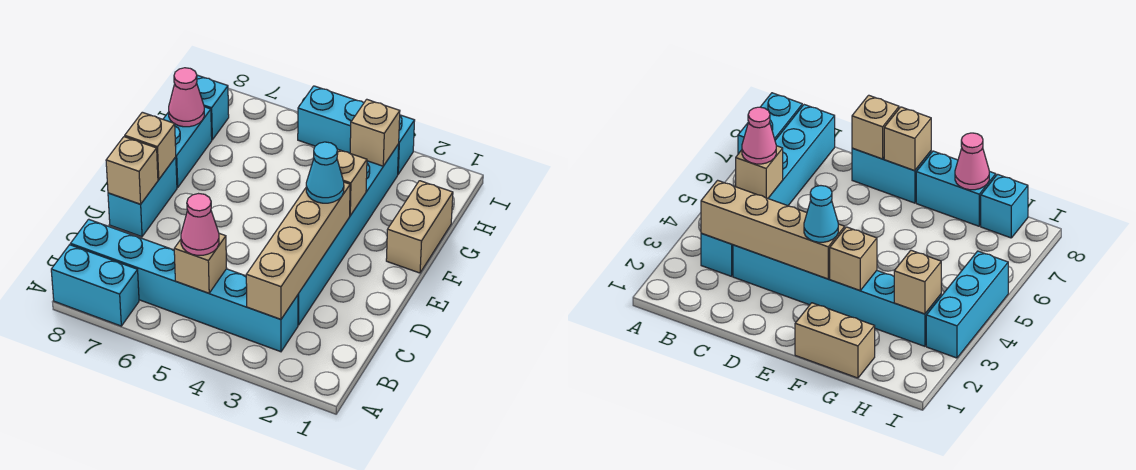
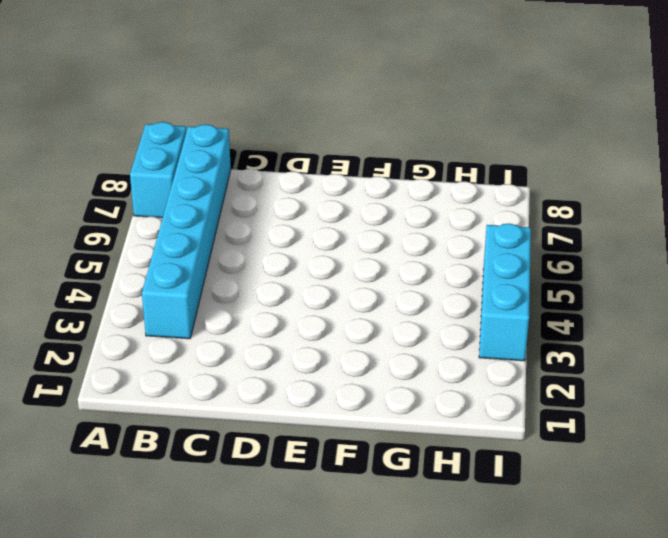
none -> cyan 1x6 brick [298,144,399,325]
none -> cyan 1x2 brick [108,157,177,237]
none -> tan 1x2 brick [386,181,453,273]

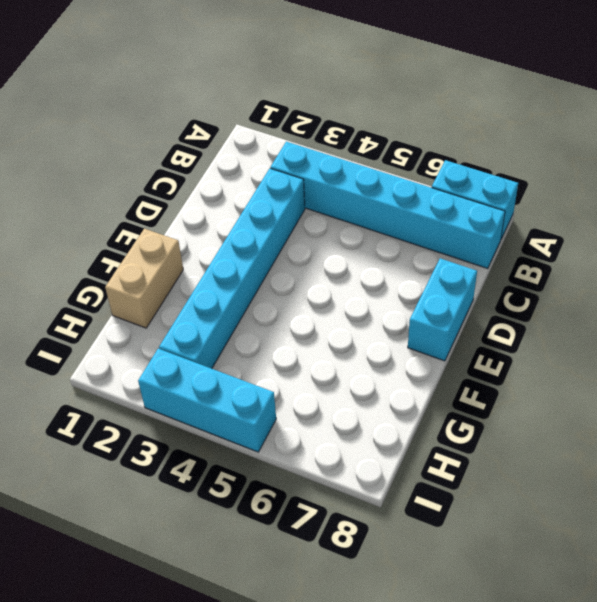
none -> cyan 1x2 brick [163,107,212,188]
none -> cyan 1x1 brick [197,75,229,140]
none -> tan 1x4 brick [246,182,350,319]

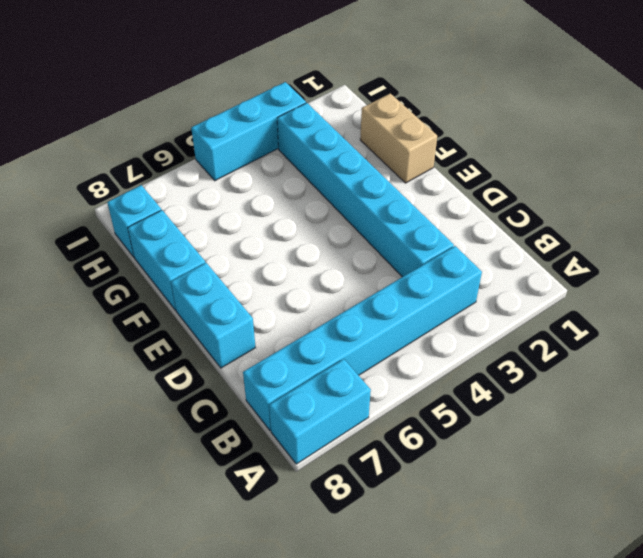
none -> tan 1x4 brick [246,182,350,319]
none -> tan 1x1 brick [174,233,227,293]
none -> tan 1x1 brick [106,137,158,204]

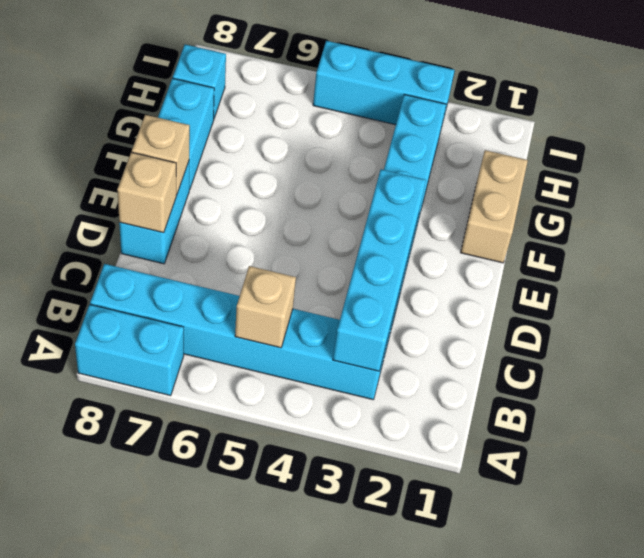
cyan 1x4 brick [333,169,426,371] -> tan 1x4 brick [246,182,350,319]
none -> tan 1x1 brick [337,150,367,215]
none -> pink 1x1 cone [169,68,204,127]
none -> tan 1x1 brick [350,99,400,166]

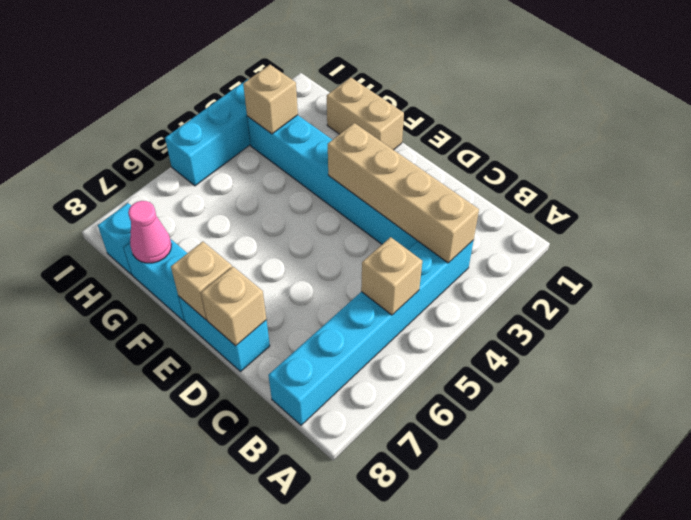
none -> cyan 1x2 brick [51,245,139,326]
none -> tan 1x1 brick [337,150,367,215]
none -> pink 1x1 cone [181,194,219,255]

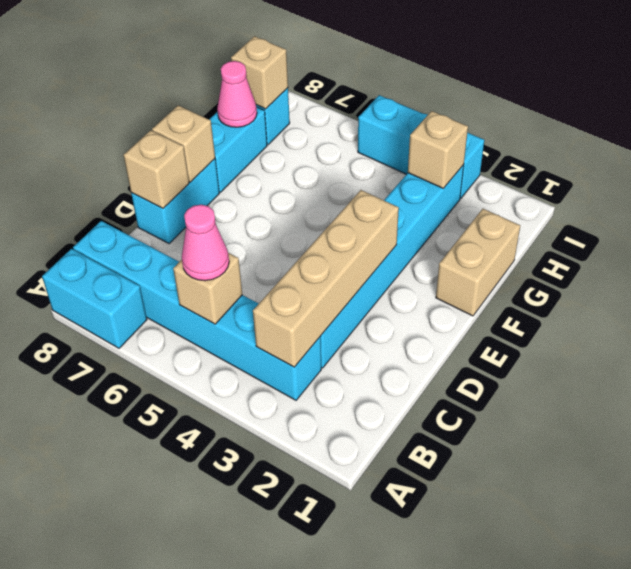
tan 1x1 brick [231,36,288,109] -> tan 1x1 brick moved to [337,150,367,215]
none -> cyan 1x1 cone [306,142,344,203]

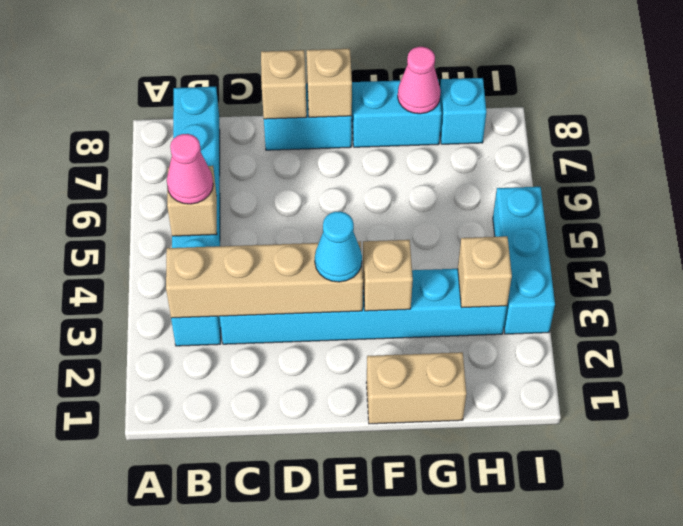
none -> cyan 1x2 brick [51,245,139,326]

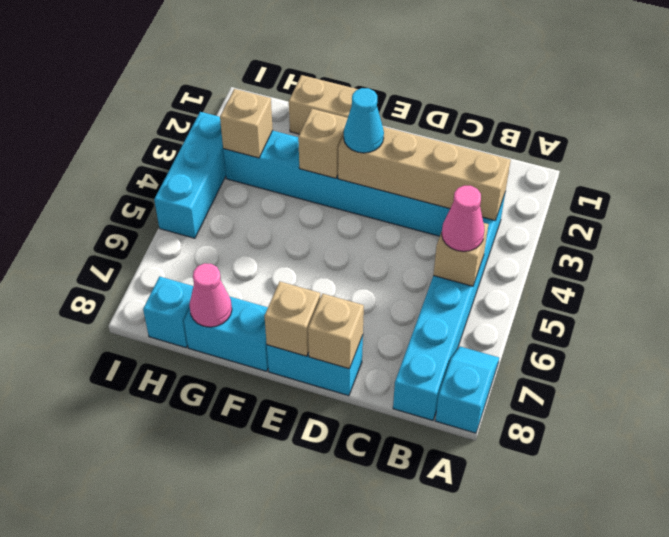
cyan 1x2 slope [435,346,499,433] -> cyan 1x2 brick [51,245,139,326]

